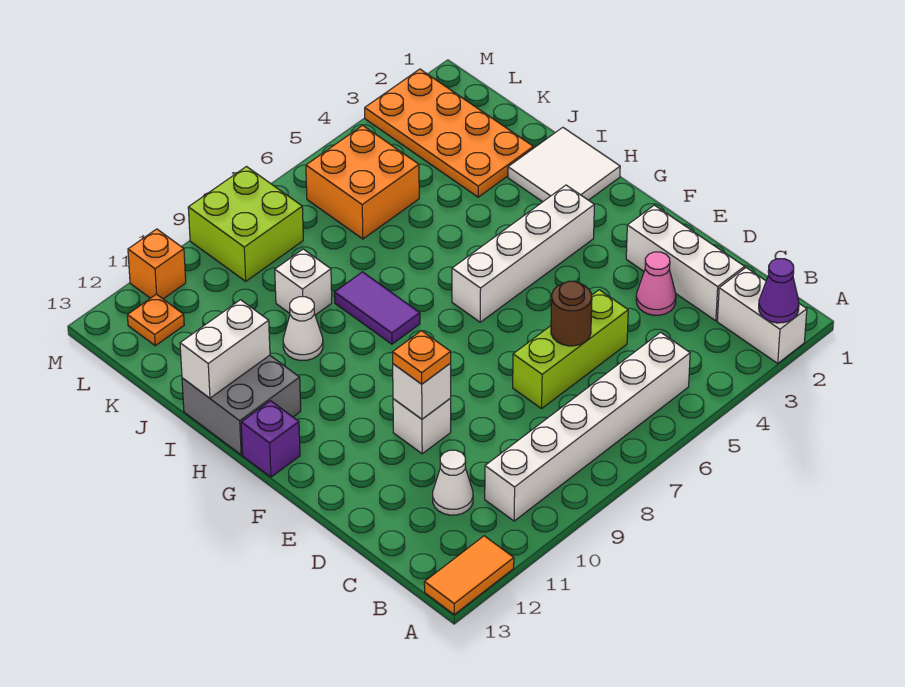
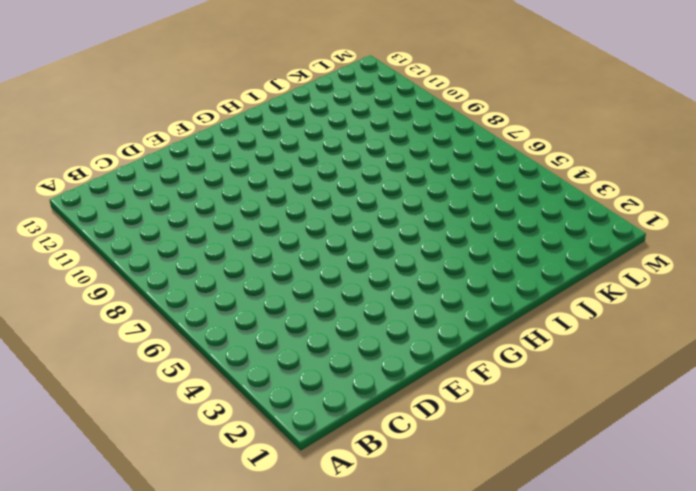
none -> white 1x2 brick [717,268,807,363]
none -> orange 1x2 tile [424,536,514,614]
none -> white 1x6 brick [485,332,690,521]

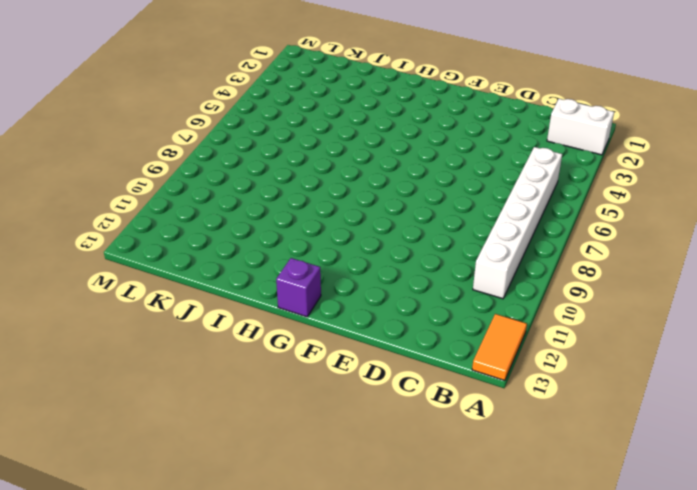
none -> white 1x3 brick [626,205,745,321]
none -> white 1x1 cone [433,450,473,515]
none -> pink 1x1 cone [636,252,676,315]

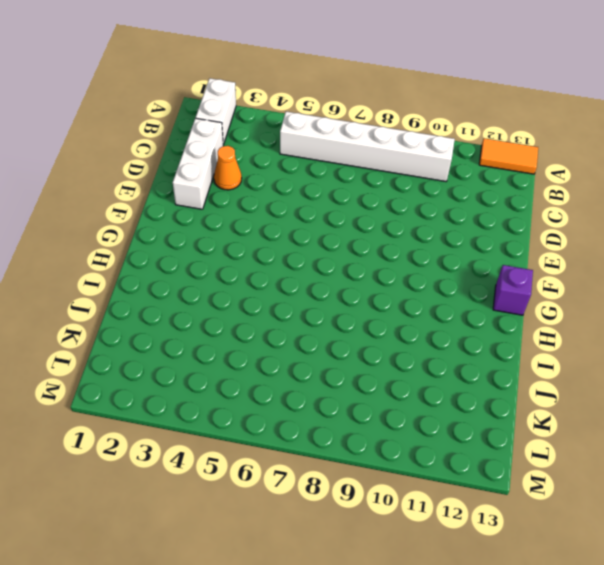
orange 1x1 cone [214,146,242,190] -> pink 1x1 cone [636,252,676,315]
none -> white 1x1 cone [433,450,473,515]
none -> lime 1x3 brick [513,290,628,409]
none -> white 1x1 brick [393,399,451,454]

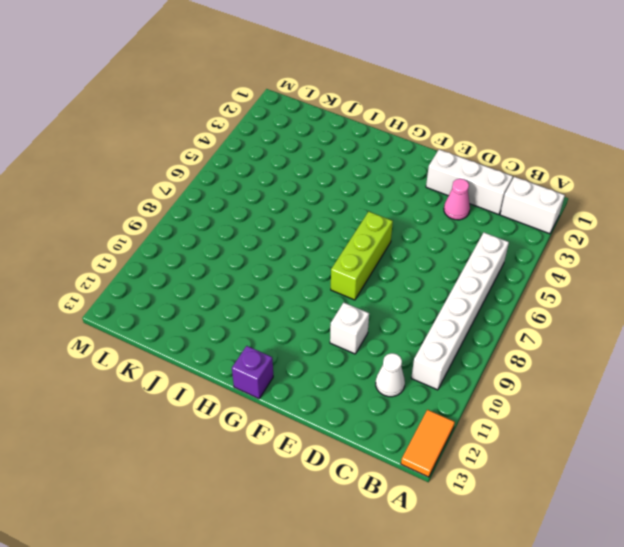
lime 1x3 brick [331,212,393,300] -> lime 1x3 brick moved to [513,290,628,409]
none -> white 1x4 brick [452,185,594,322]
none -> white 2x2 tile [508,127,620,202]
none -> purple 1x2 tile [334,272,420,344]

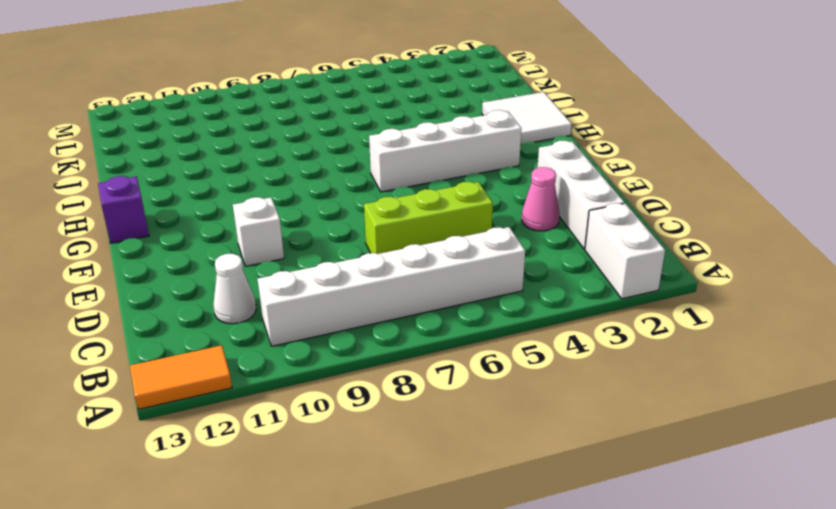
none -> purple 1x2 tile [334,272,420,344]
none -> grey 2x2 brick [182,355,301,455]
none -> white 1x1 cone [283,297,323,360]

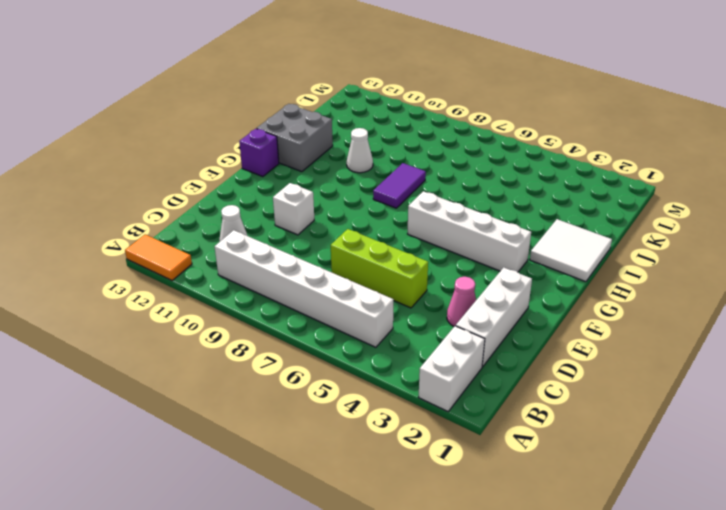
none -> orange 2x4 plate [365,69,533,197]
none -> white 1x1 brick [275,249,332,315]
none -> orange 2x2 brick [306,125,419,239]

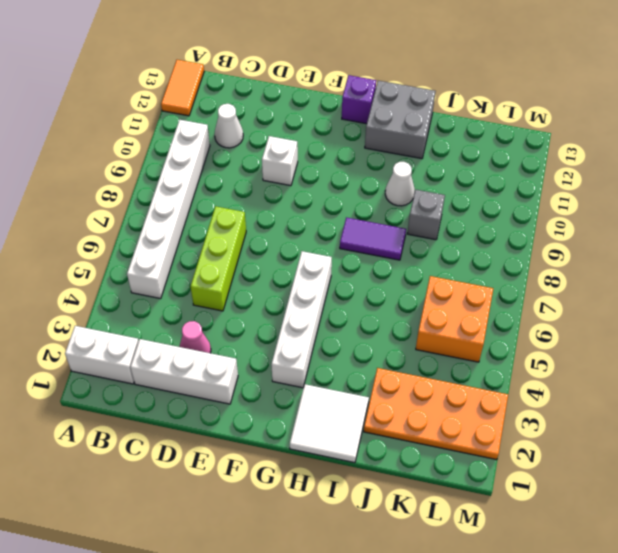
grey 1x1 brick [407,190,445,240] -> white 1x1 brick [275,249,332,315]
none -> lime 2x2 brick [188,167,303,281]
none -> orange 1x1 plate [127,294,184,346]
none -> orange 1x1 brick [128,229,186,299]

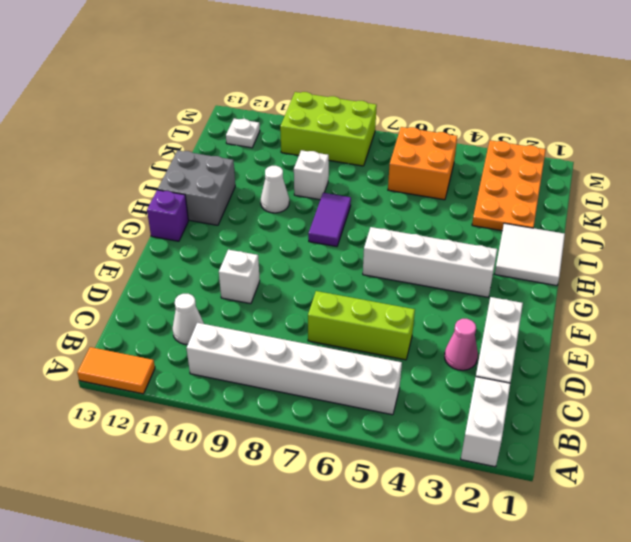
lime 2x3 brick [280,92,377,166] -> lime 2x2 brick [188,167,303,281]
white 1x1 plate [226,119,260,148] -> orange 1x1 plate [127,294,184,346]
none -> orange 1x1 brick [128,229,186,299]
none -> purple 1x1 cone [759,259,799,323]
none -> brown 1x1 round brick [551,281,592,346]

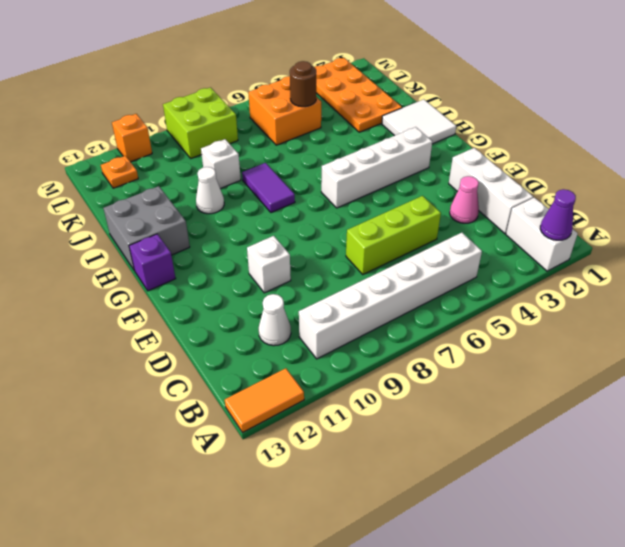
brown 1x1 round brick [290,61,316,107] -> brown 1x1 round brick moved to [551,281,592,346]
none -> white 1x1 brick [393,363,451,419]
none -> white 1x2 brick [180,300,270,398]
none -> orange 1x1 plate [392,331,451,384]

